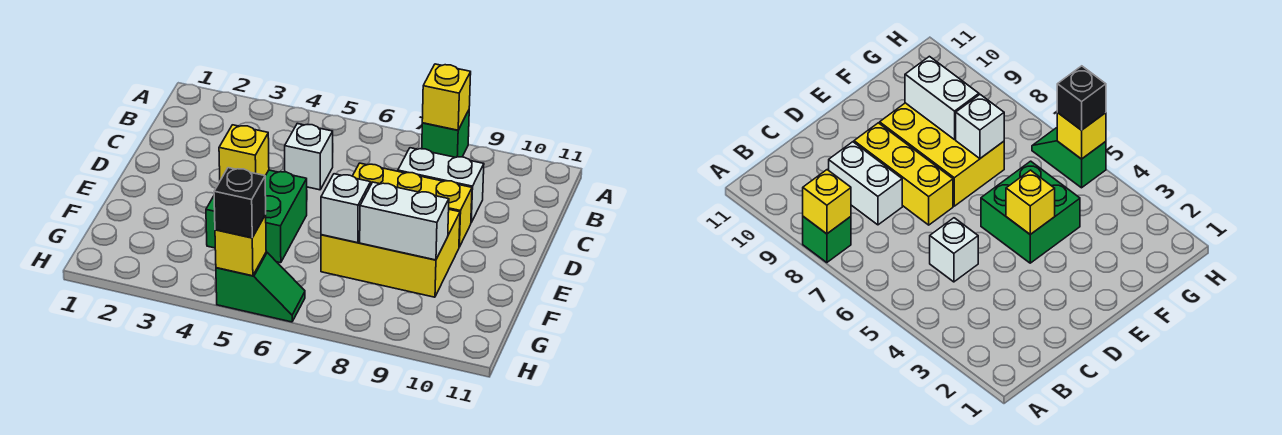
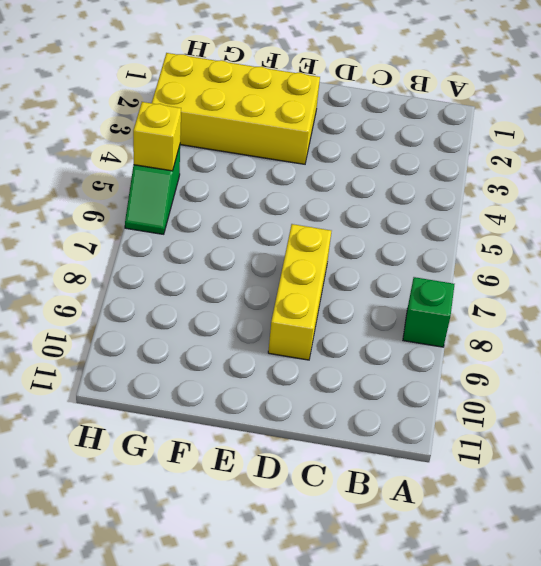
yellow 2x4 brick [152,53,320,164] -> none
none -> white 1x1 brick [285,124,333,190]
none -> white 1x2 brick [398,148,484,222]
none -> green 2x2 brick [206,170,307,263]

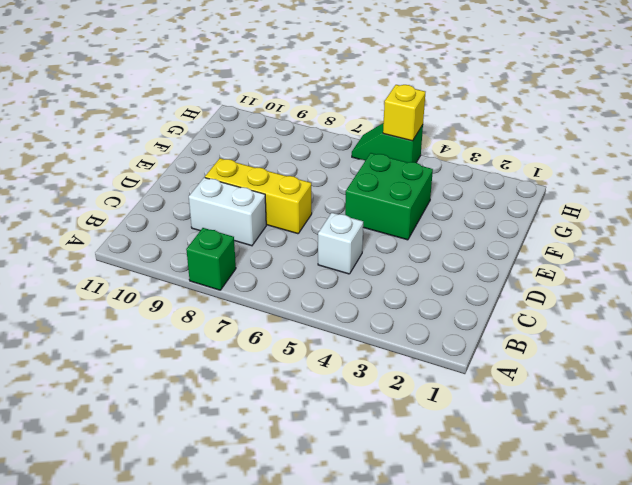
none -> yellow 2x3 brick [321,210,460,297]
none -> yellow 1x1 brick [422,64,471,130]
none -> yellow 1x1 brick [219,125,269,180]

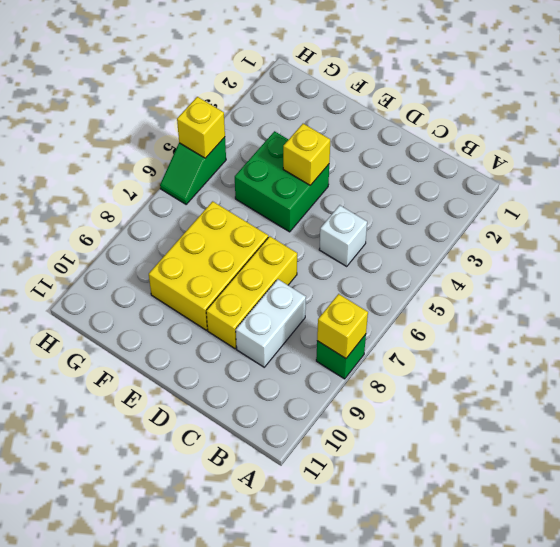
none -> white 1x1 brick [321,174,371,243]
none -> white 1x2 brick [360,182,449,260]
none -> black 1x1 brick [214,168,266,238]

